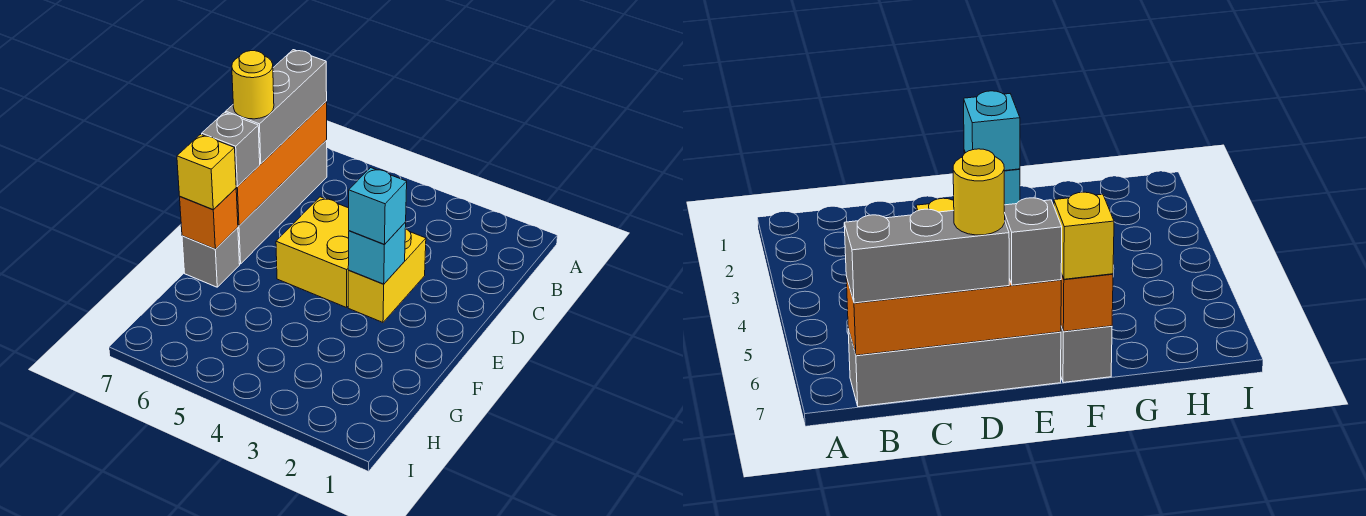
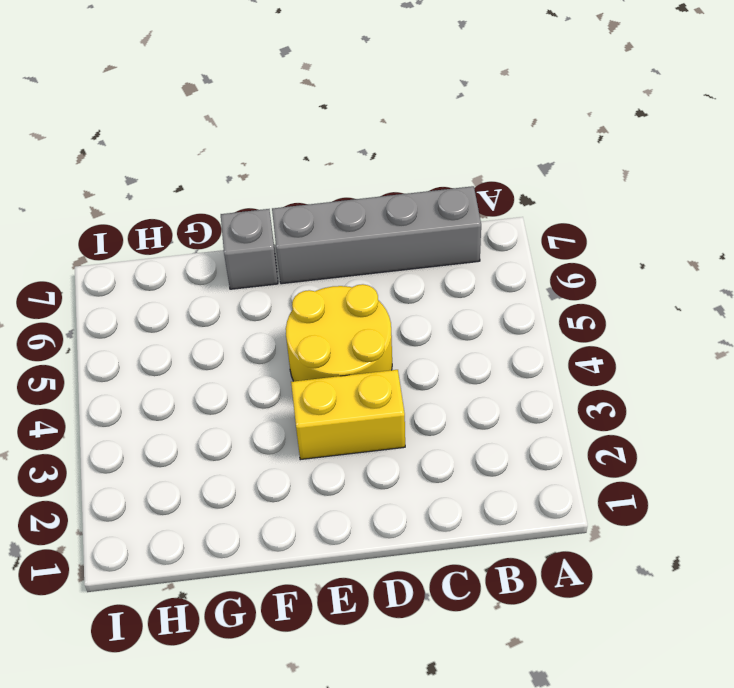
yellow 2x2 round brick [286,284,392,381] -> yellow 2x2 brick [276,197,349,308]
none -> orange 1x4 brick [236,102,327,226]
none -> cyan 1x1 brick [348,222,406,284]
none -> orange 1x1 brick [180,188,238,249]

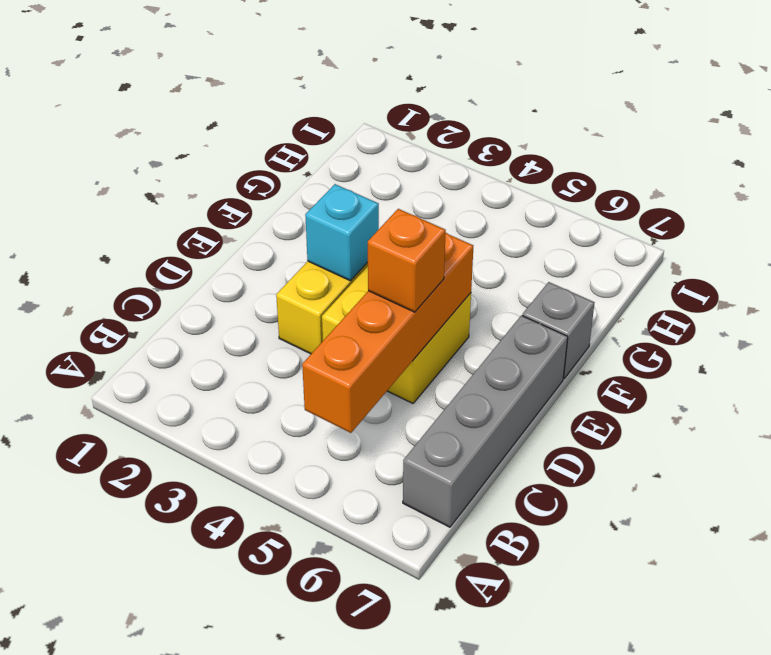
orange 1x4 brick [302,233,473,433] -> orange 1x4 brick moved to [236,102,327,226]
orange 1x1 brick [368,209,446,312] -> orange 1x1 brick moved to [180,188,238,249]
none -> grey 1x3 brick [226,50,327,164]
none -> cyan 1x1 brick [349,168,407,244]
none -> grey 1x1 brick [202,112,260,187]

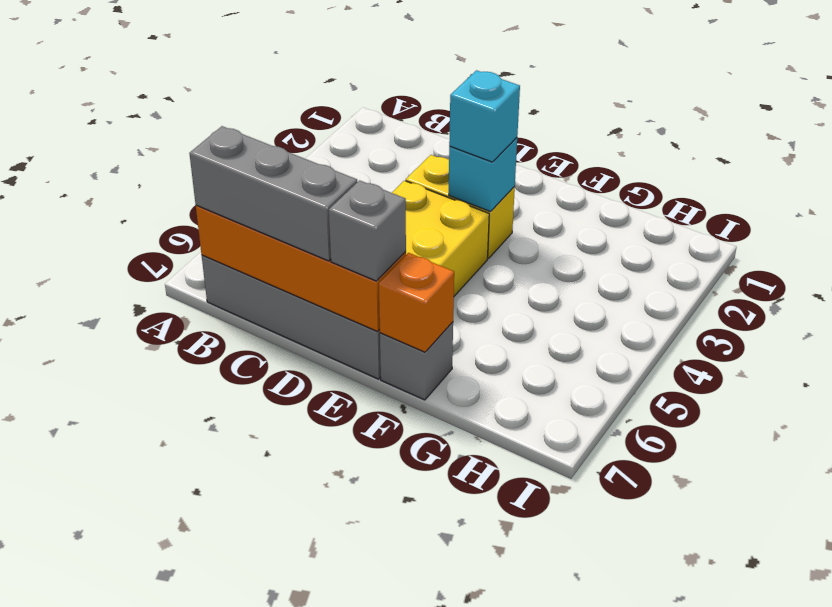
none -> yellow 1x1 brick [177,134,237,210]
none -> yellow 1x1 round brick [232,51,274,119]

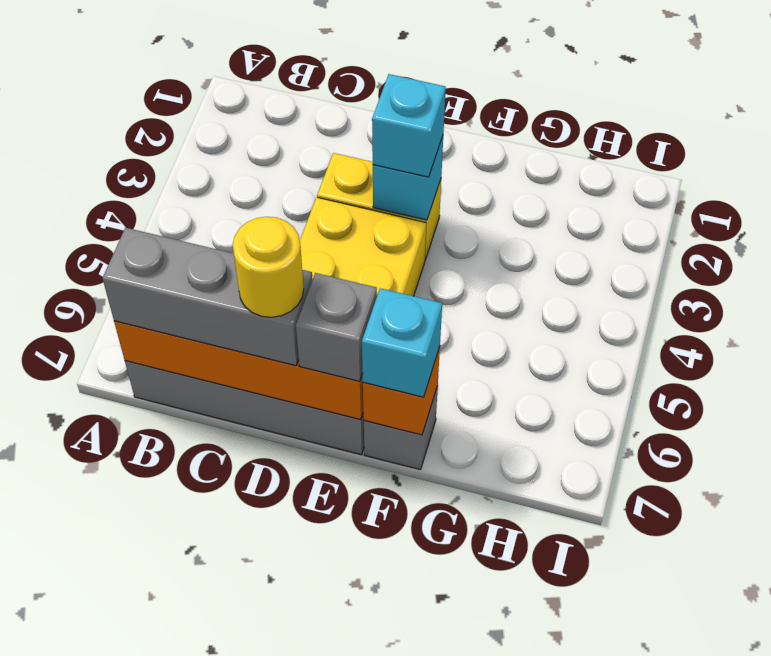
cyan 1x1 brick [362,288,442,397] -> yellow 1x1 brick [177,134,237,210]

